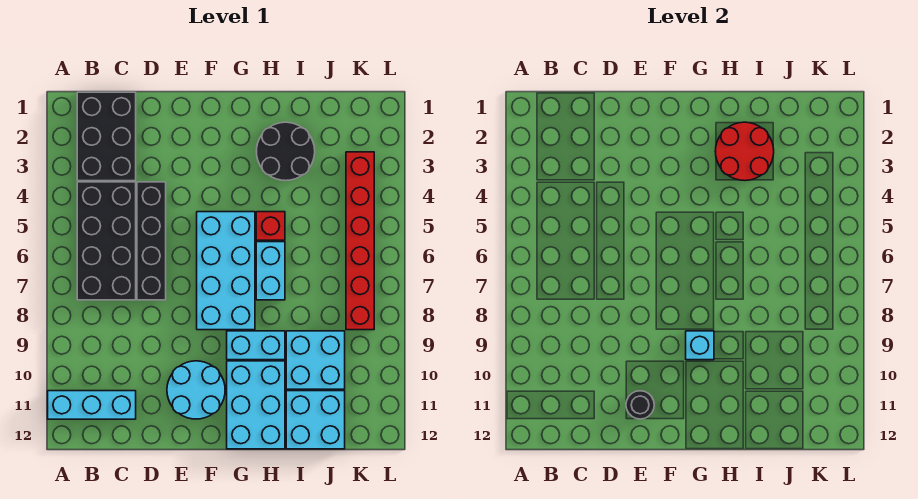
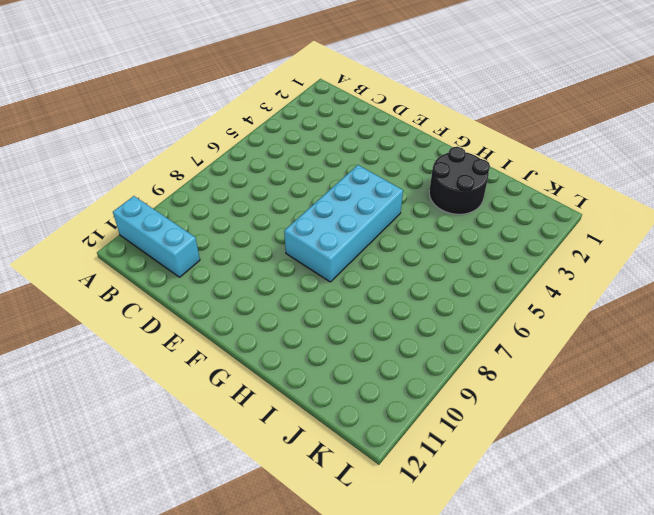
none -> black 2x3 brick [77,92,136,181]
none -> black 2x4 brick [77,182,136,300]
none -> black 1x4 brick [137,182,166,300]

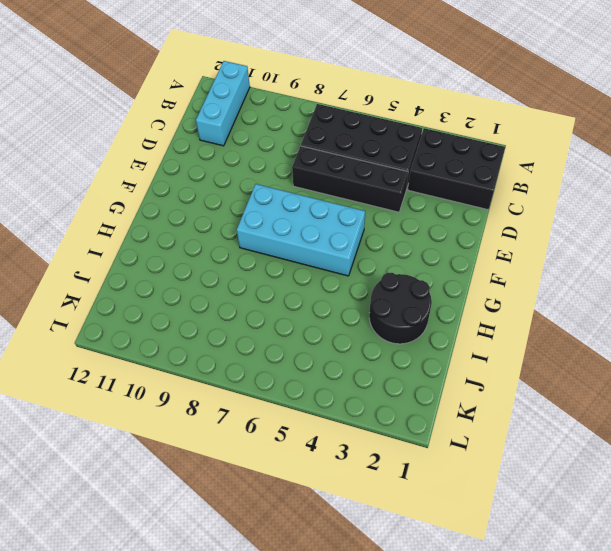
none -> cyan 2x2 round brick [167,361,225,419]
none -> cyan 1x2 brick [227,331,285,360]
none -> cyan 2x3 brick [227,361,285,449]

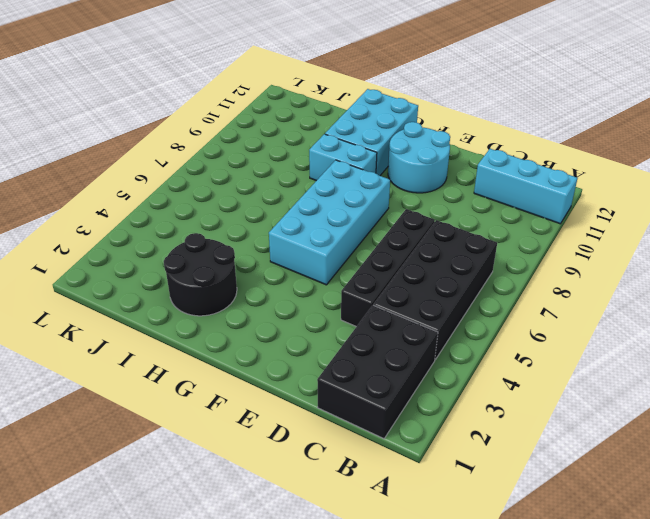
none -> red 1x1 brick [256,212,285,240]
none -> cyan 1x2 brick [256,242,285,300]
none -> cyan 2x2 brick [286,331,345,389]

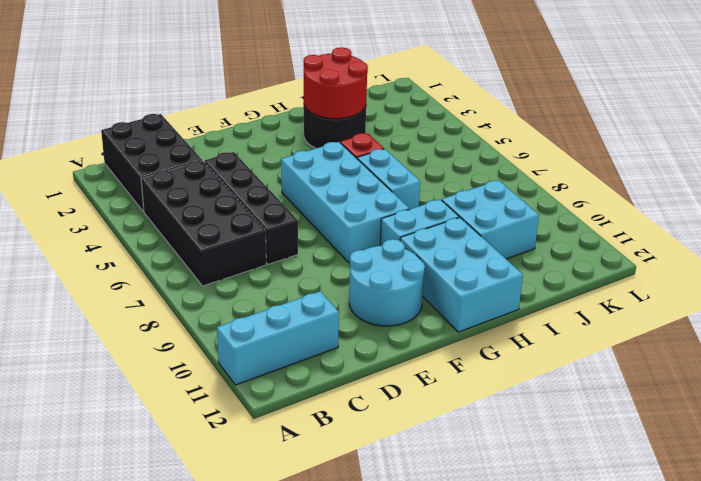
none -> cyan 2x2 brick [286,391,345,449]
none -> red 1x6 brick [346,152,374,330]
none -> black 1x1 round brick [626,391,654,419]

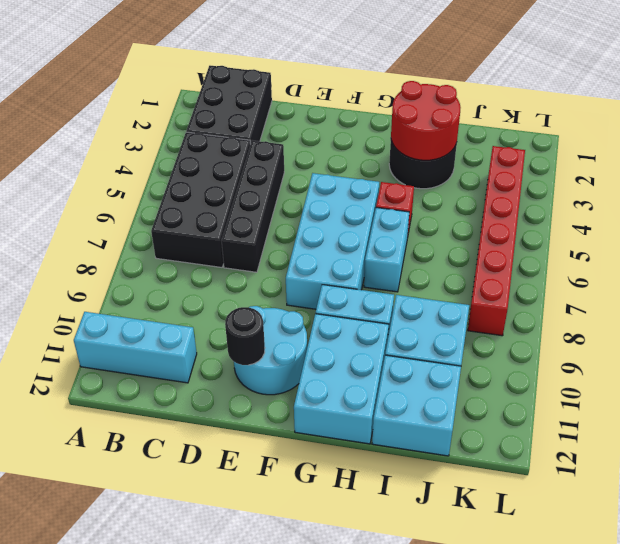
none -> cyan 1x1 brick [686,331,714,360]

